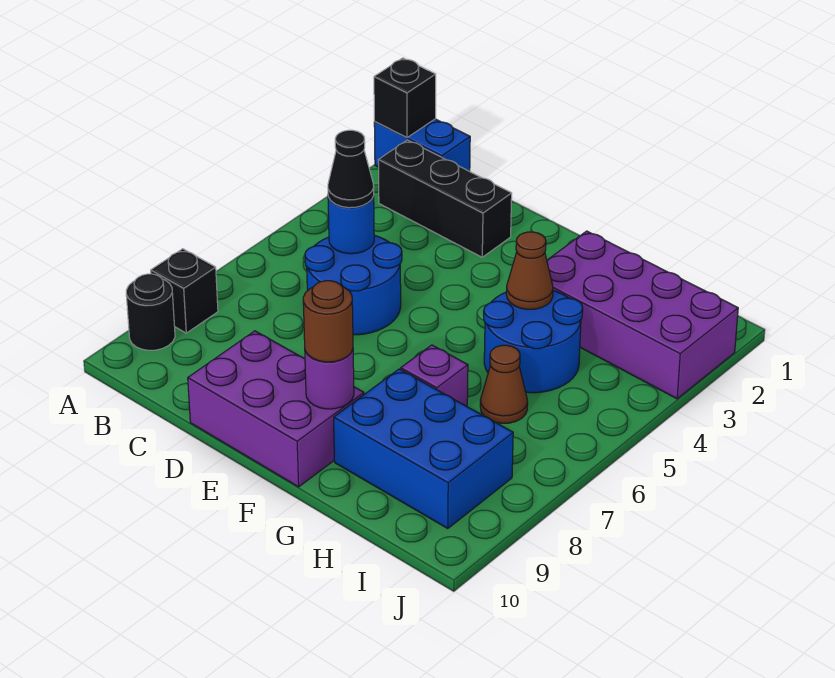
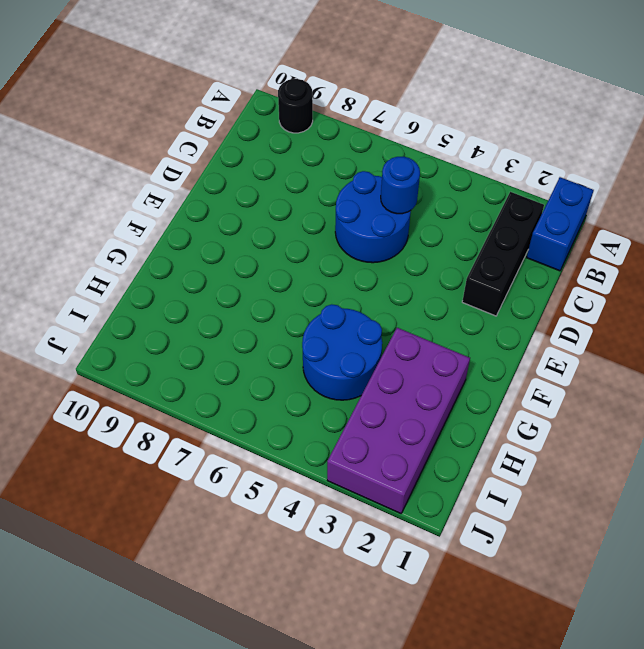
none -> black 1x1 brick [151,249,218,333]
none -> purple 2x3 brick [188,331,364,487]
none -> purple 1x1 brick [401,345,468,406]

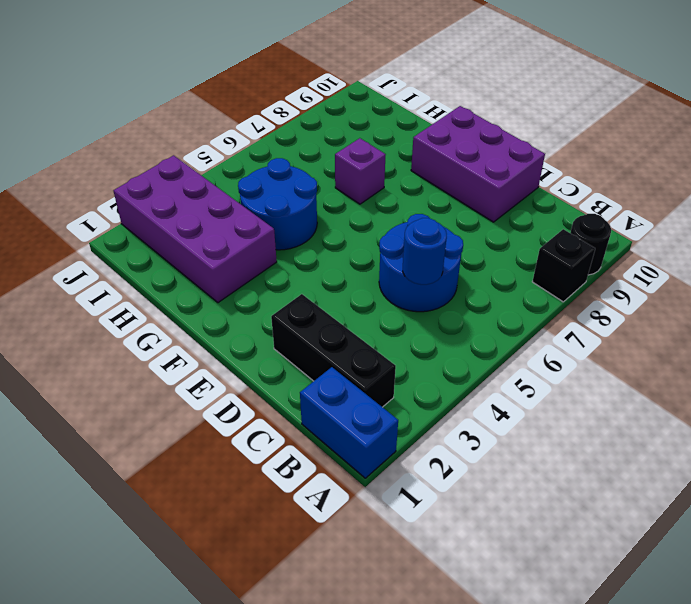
none -> blue 2x3 brick [334,369,513,529]
none -> brown 1x1 cone [480,345,528,423]
none -> black 1x1 brick [374,58,436,137]

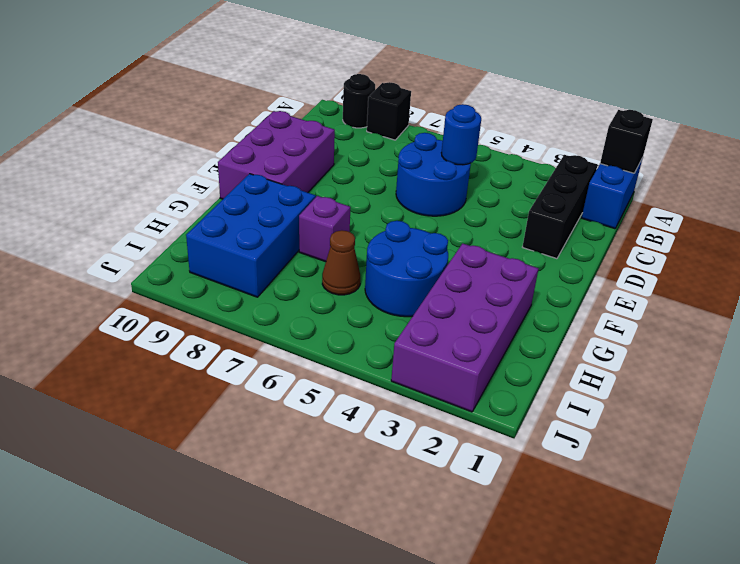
none -> purple 1x1 round brick [305,350,354,409]
none -> brown 1x1 cone [506,232,553,310]
none -> black 1x1 cone [328,130,374,208]

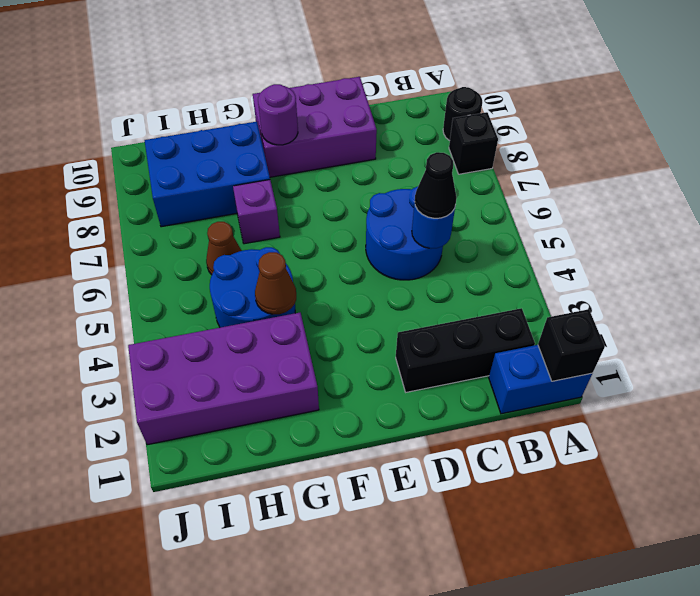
none -> brown 1x1 round brick [303,281,353,362]

